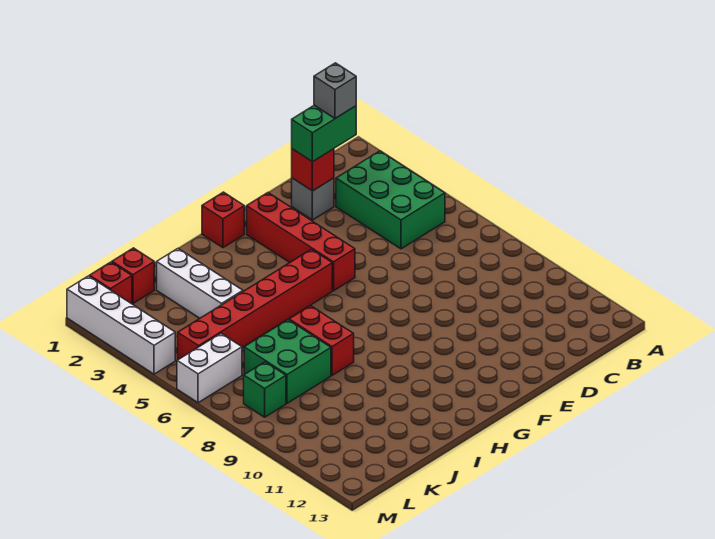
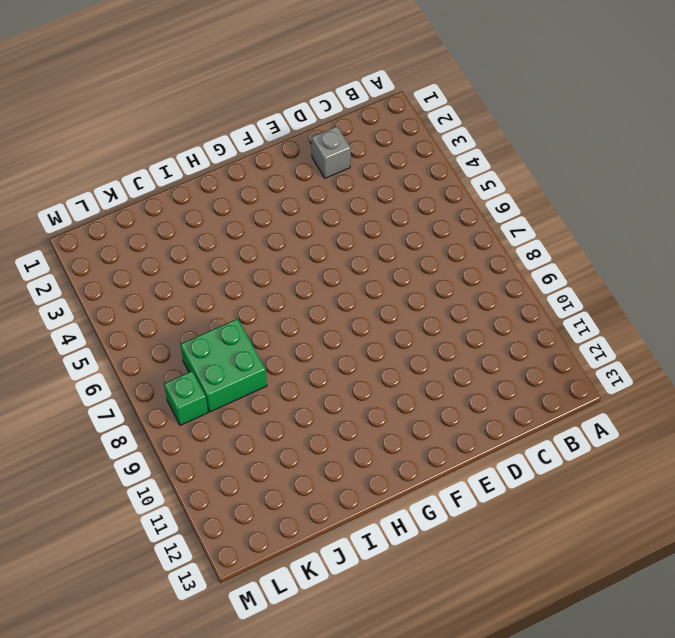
none -> green 2x3 brick [336,151,445,249]
none -> red 1x4 brick [247,193,355,291]
none -> red 1x1 brick [202,192,244,248]

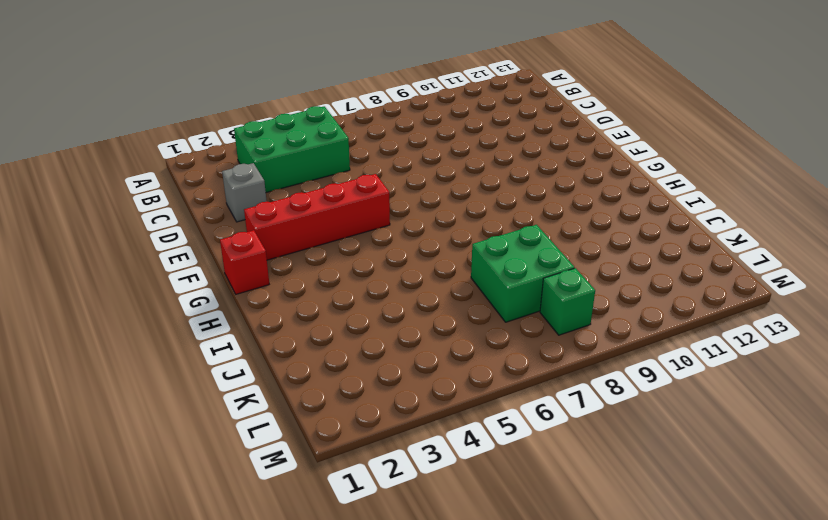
none -> red 1x6 brick [178,249,332,360]
none -> red 1x2 brick [289,306,354,375]
none -> white 1x3 brick [157,248,243,318]

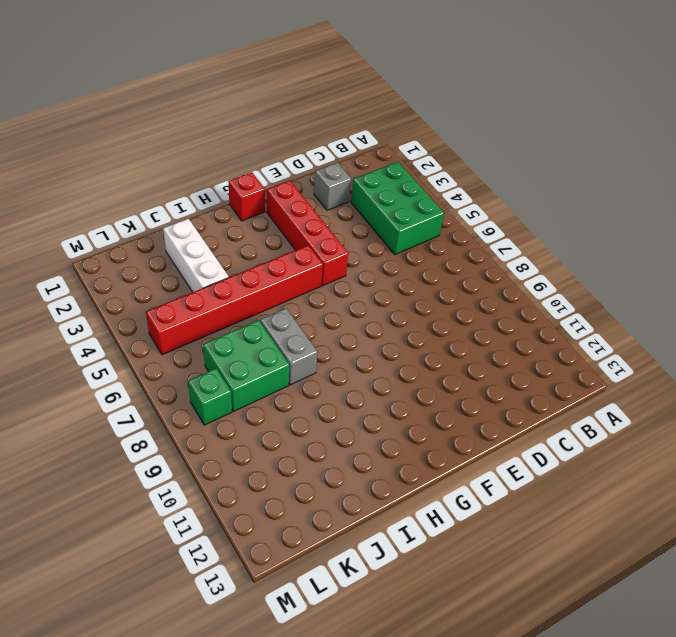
grey 1x2 brick [260,308,318,385] -> red 1x2 brick [289,306,354,375]
none -> red 1x1 brick [112,248,154,303]
none -> red 1x1 brick [90,262,132,304]
none -> white 1x2 brick [177,333,242,403]

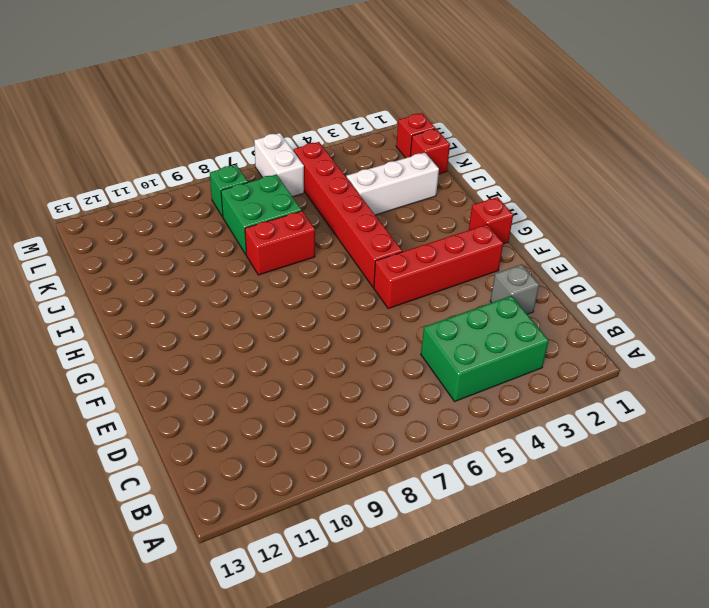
none -> white 1x4 brick [67,276,175,374]
none -> red 1x1 brick [292,149,334,191]
none -> green 1x2 brick [292,105,356,162]

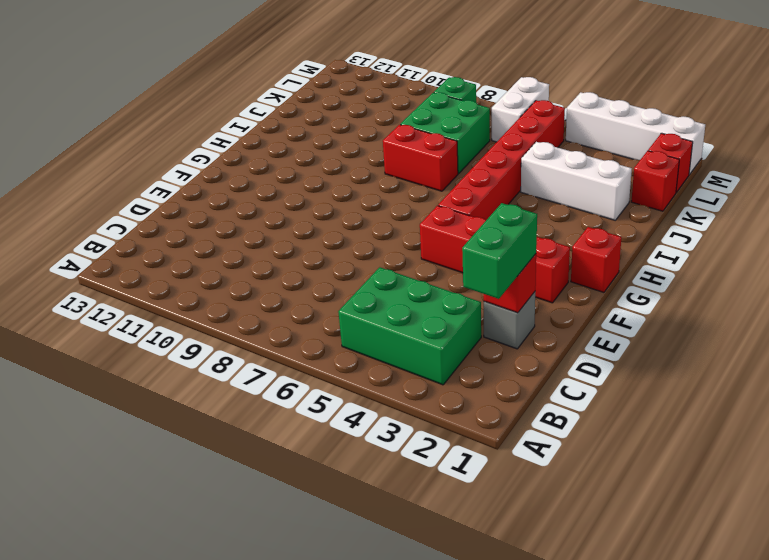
none -> grey 1x1 brick [314,63,356,118]

